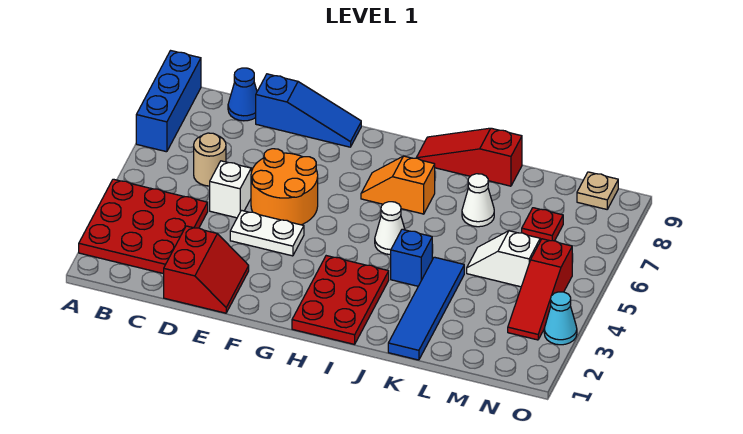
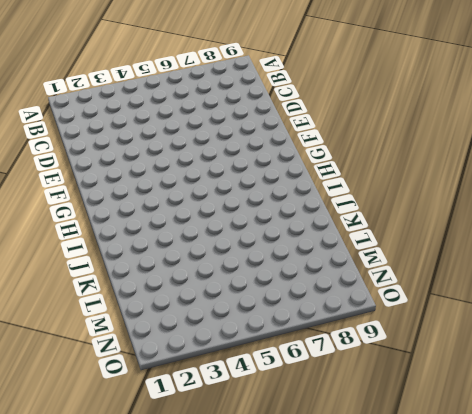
none -> red 3x3 plate [79,179,208,274]
none -> blue 1x3 brick [136,51,201,152]
none -> tan 1x1 round brick [194,133,226,186]

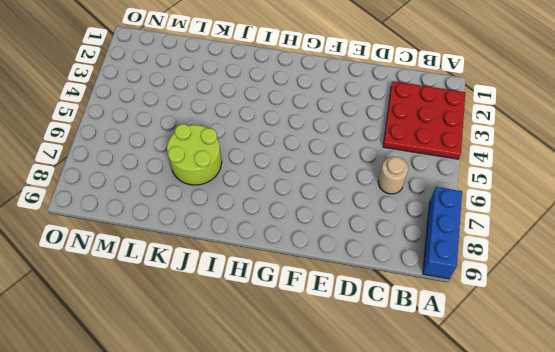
lime 2x2 round brick [167,124,222,185] -> white 1x1 cone [462,174,494,227]
none -> blue 1x1 cone [228,68,257,121]
none -> red 2x2 slope [164,226,249,313]
none -> white 1x1 brick [210,161,251,218]

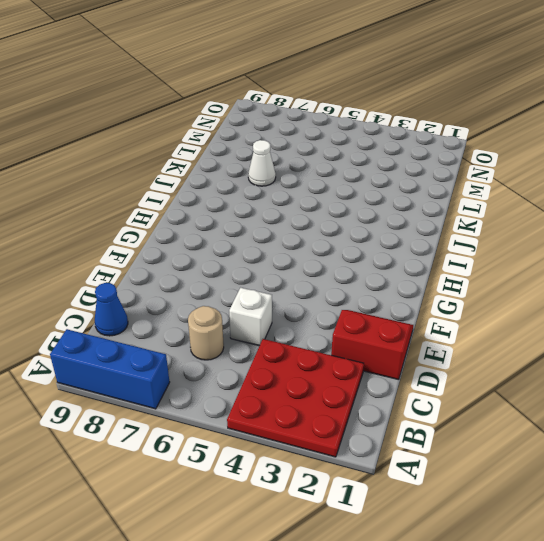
none -> blue 1x3 slope [256,74,361,147]
none -> white 1x2 plate [230,210,304,256]
none -> orange 2x2 round brick [251,149,318,225]

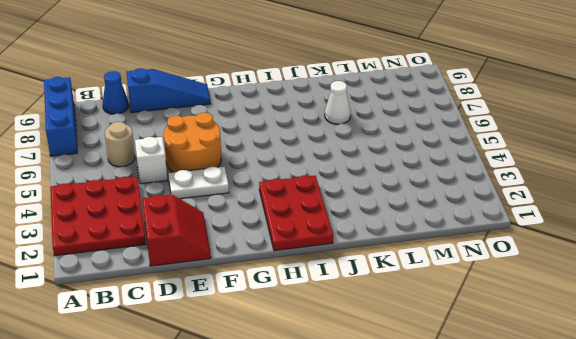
none -> orange 1x2 slope [361,156,435,214]
none -> white 1x1 cone [375,202,405,255]
none -> red 1x3 slope [417,128,522,186]

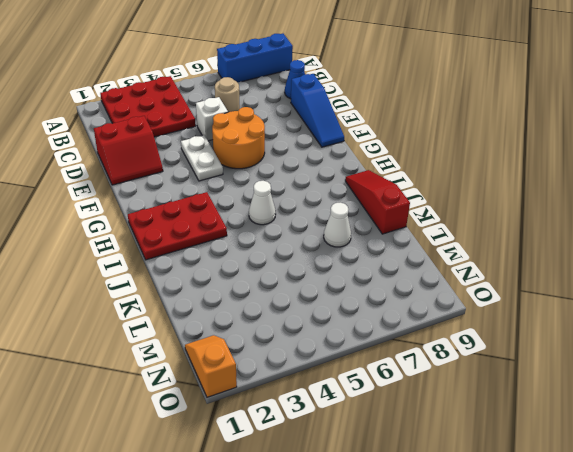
orange 1x2 slope [185,335,237,397] -> orange 1x2 slope moved to [361,156,435,214]
none -> blue 1x1 brick [391,229,432,286]
none -> blue 1x4 tile [388,257,464,360]
none -> white 1x2 slope [467,231,540,287]

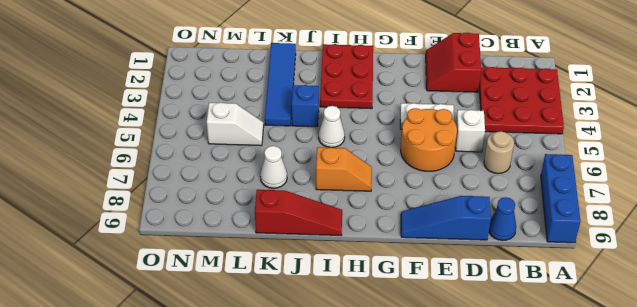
none -> red 1x1 plate [522,208,563,241]
none -> red 1x3 slope [508,239,572,340]
none -> tan 1x1 plate [577,172,618,209]

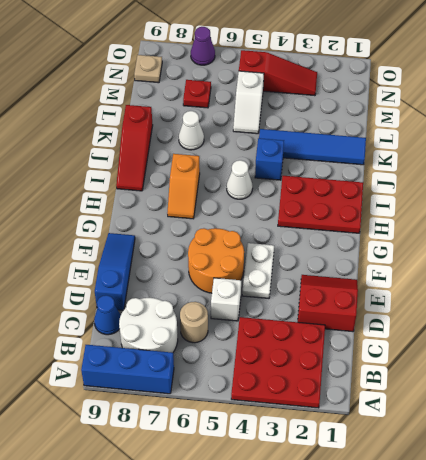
white 2x2 round brick [119,298,178,353] -> none
purple 1x1 cone [191,27,215,65] -> none
none -> cyan 1x1 cone [544,292,577,345]

